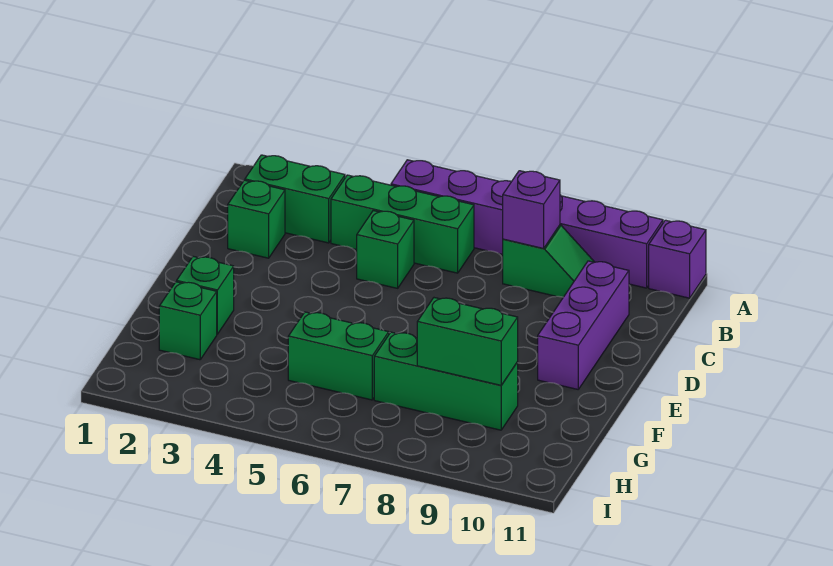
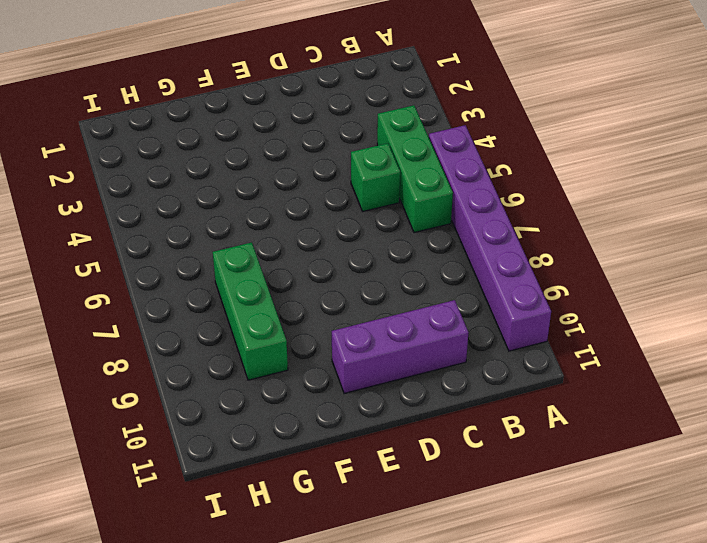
none -> purple 1x1 brick [649,220,706,298]
none -> green 1x2 brick [245,155,345,243]
none -> green 1x2 slope [503,225,594,297]

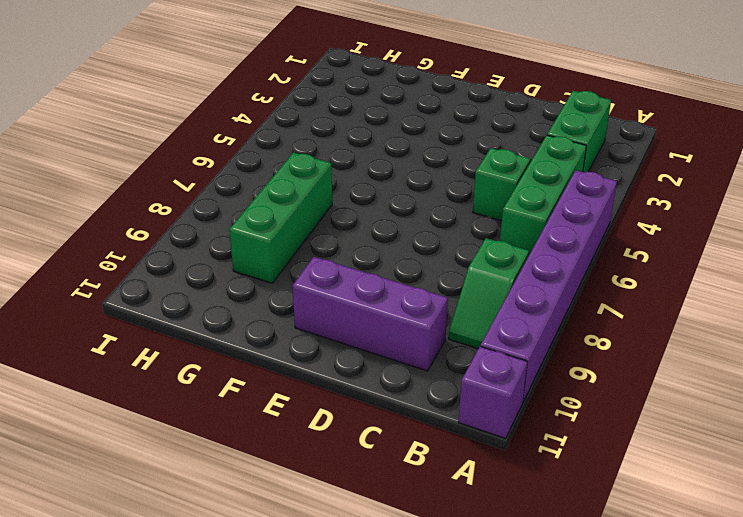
none -> green 1x1 brick [228,180,285,258]
none -> green 1x1 brick [177,256,234,334]
none -> green 1x1 brick [159,282,217,360]

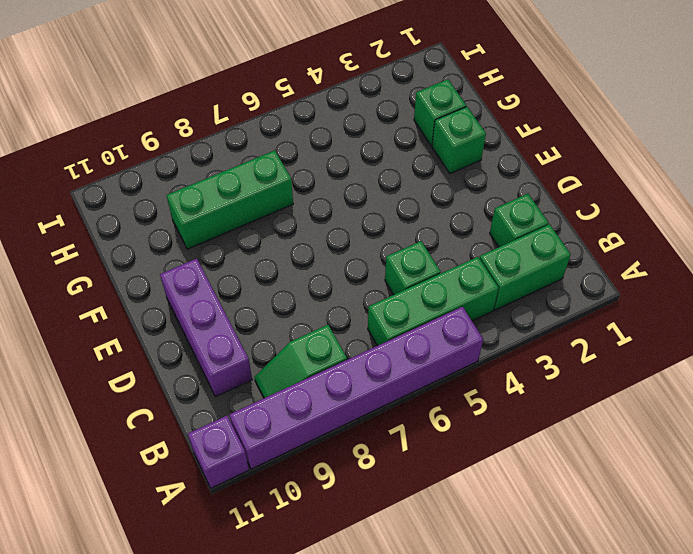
none -> green 1x2 brick [288,312,389,400]
none -> purple 1x1 brick [503,171,560,248]
none -> green 1x2 brick [417,298,518,385]

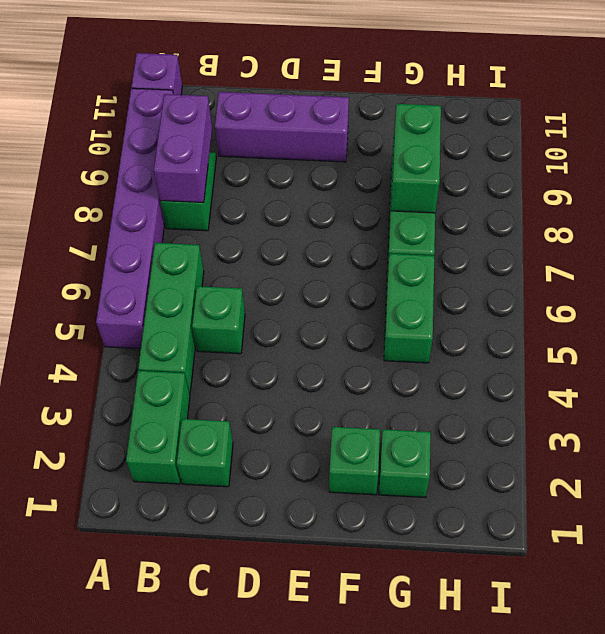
purple 1x2 brick [154,94,212,203] -> purple 1x1 brick [503,171,560,248]

